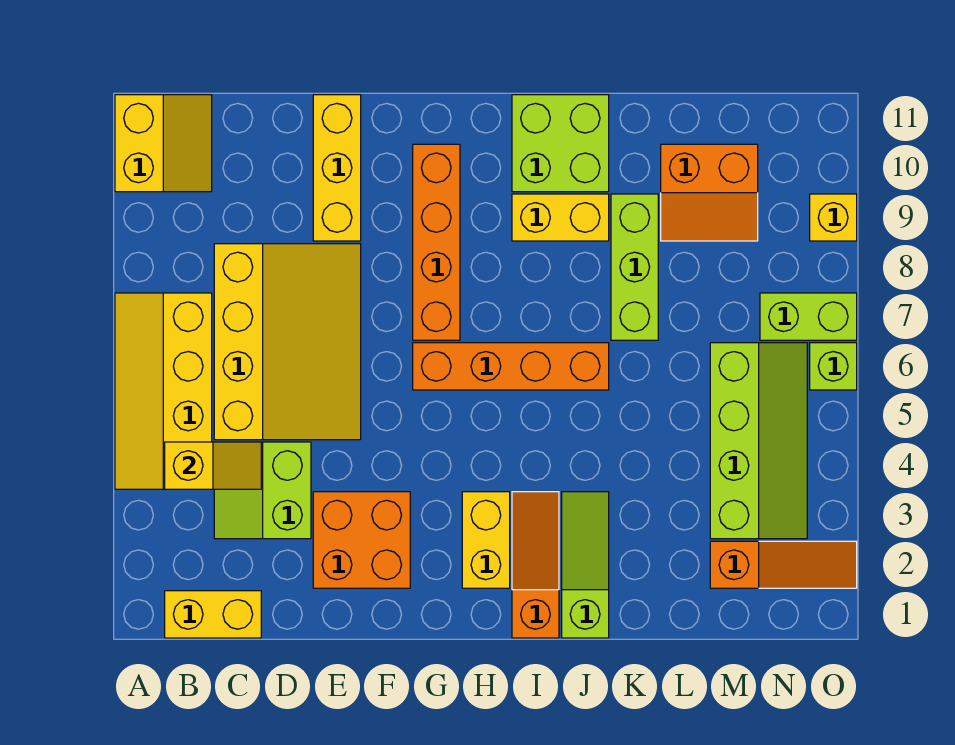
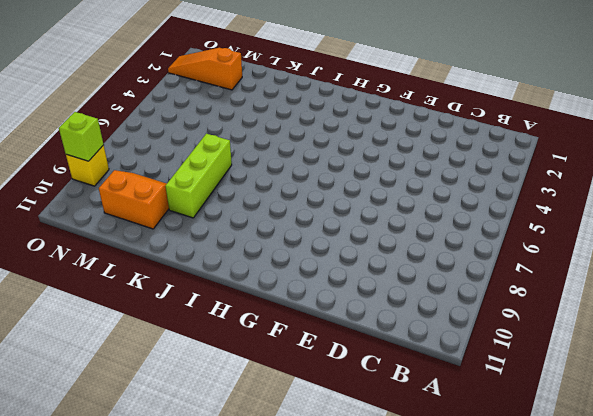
lime 1x1 brick [59,112,104,161] -> lime 1x1 brick moved to [810,343,857,390]
none -> yellow 2x4 slope [115,293,212,489]
none -> yellow 2x2 slope [115,95,212,192]
none -> yellow 1x2 brick [165,591,261,638]

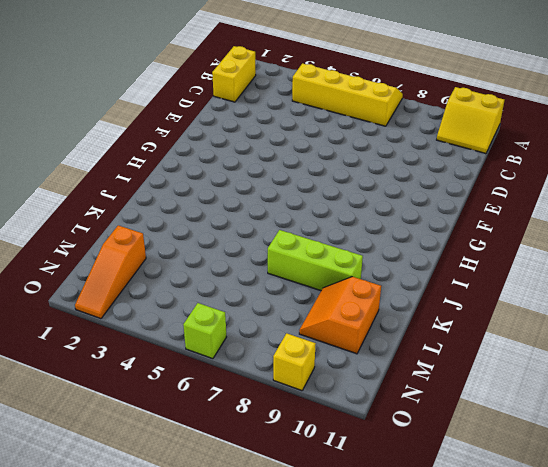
none -> lime 2x2 slope [214,442,311,539]
none -> yellow 3x4 slope [214,244,361,440]
none -> orange 2x2 brick [313,492,410,588]

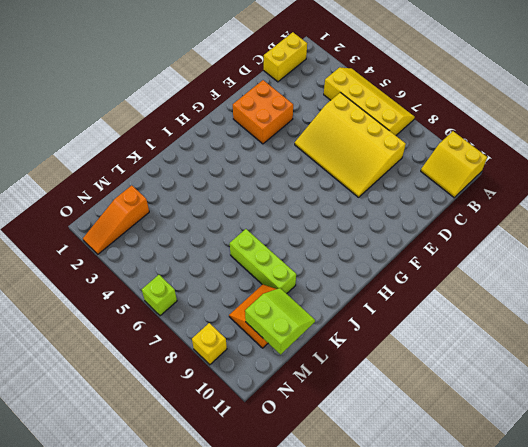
lime 2x2 slope [245,288,315,354] -> lime 2x2 slope moved to [214,442,311,539]
none -> yellow 1x3 brick [313,95,361,241]
none -> orange 1x4 brick [413,343,609,390]
none -> orange 1x4 brick [413,144,460,340]

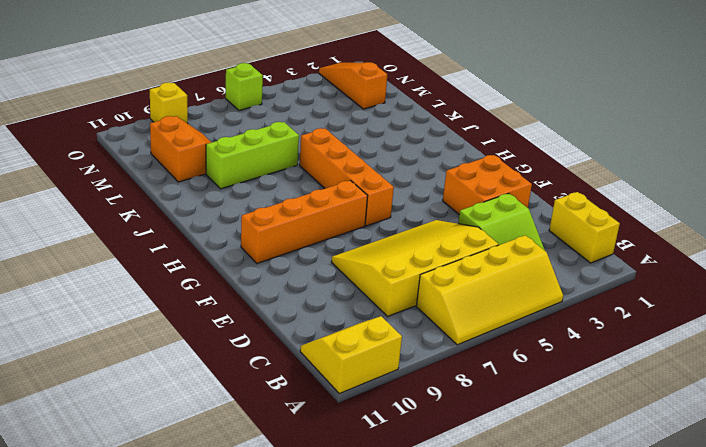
none -> yellow 1x3 brick [313,95,361,241]
none -> yellow 1x2 brick [462,492,510,588]
none -> orange 1x3 slope [512,492,559,638]

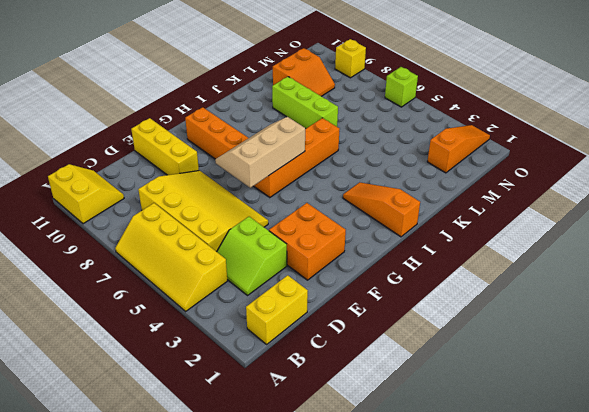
tan 2x3 slope [215,117,305,188] -> none
none -> yellow 1x2 brick [462,492,510,588]
none -> yellow 1x2 brick [512,194,609,241]
none -> lime 2x2 brick [512,95,609,192]

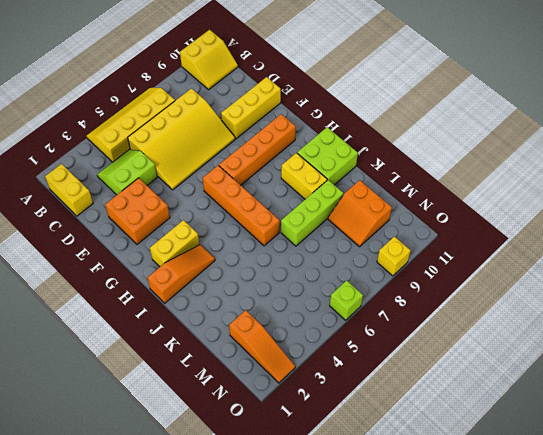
none -> lime 1x3 slope [562,492,609,638]
none -> lime 2x4 slope [710,343,807,539]
none -> lime 1x2 brick [760,293,857,340]

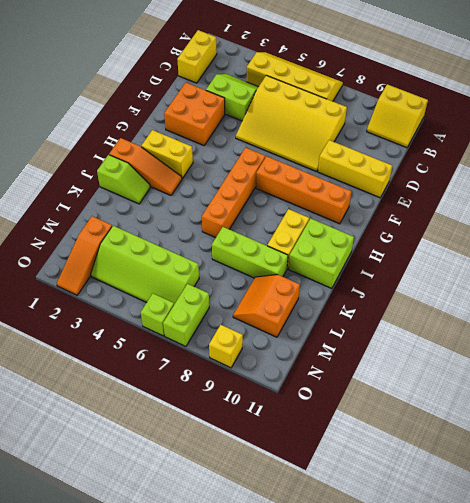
lime 1x2 slope [97,155,150,204] -> lime 1x3 slope [562,492,609,638]
none -> yellow 1x2 slope [165,442,261,489]

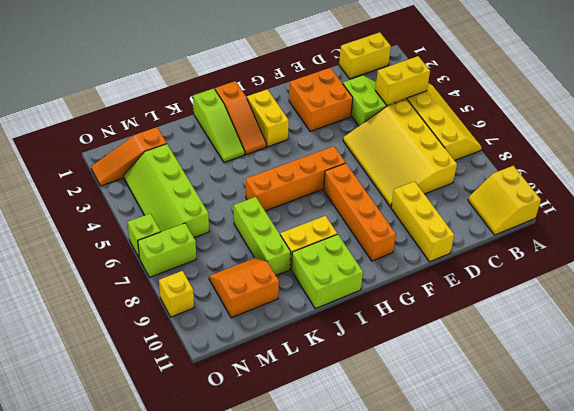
yellow 1x2 brick [375,56,430,105] -> yellow 1x2 slope [165,442,261,489]

